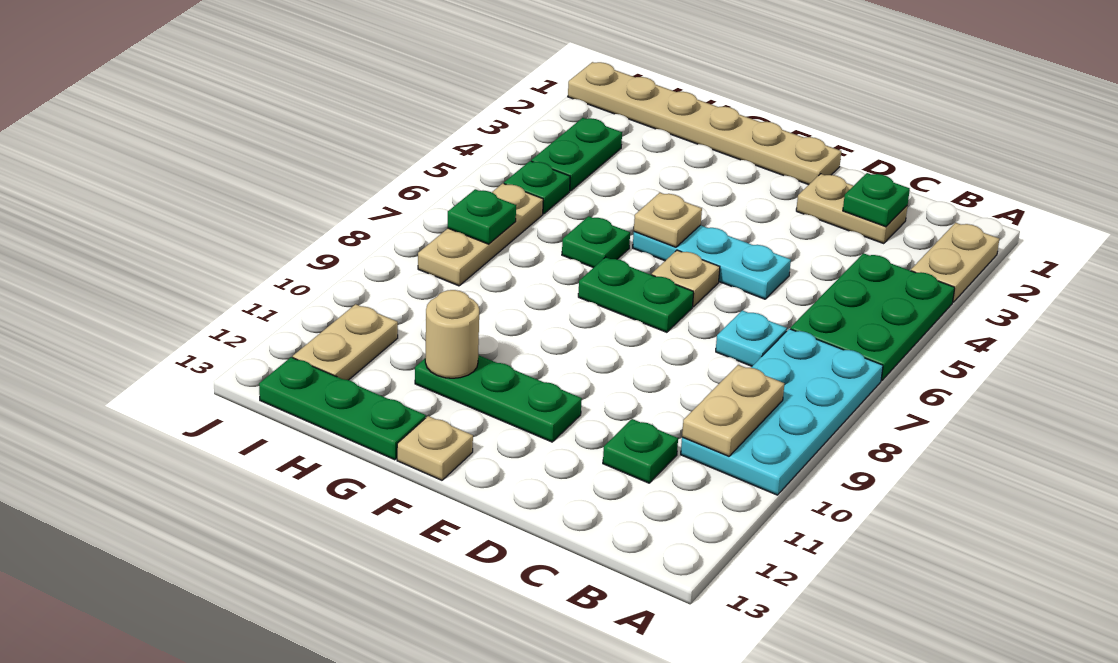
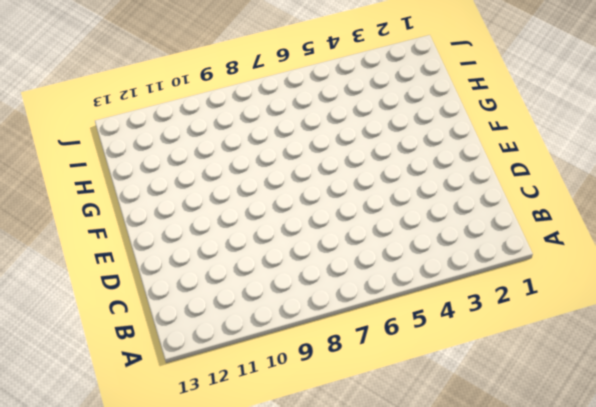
none -> tan 1x2 plate [911,223,999,302]
none -> green 2x3 plate [790,253,955,381]
none -> cyan 2x4 plate [681,329,883,495]

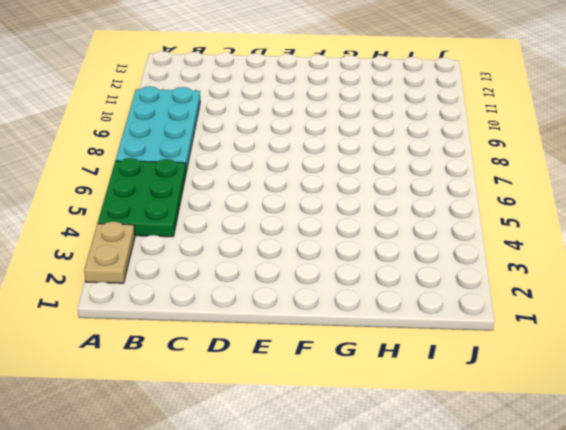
none -> tan 1x2 plate [796,174,907,243]
none -> cyan 1x1 plate [716,310,787,366]
none -> green 1x1 plate [603,419,678,483]

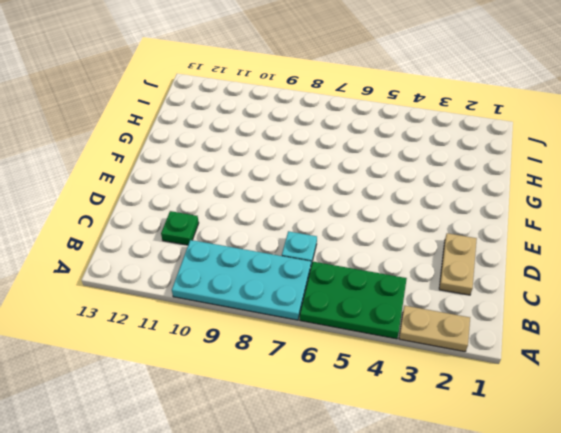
none -> cyan 1x3 plate [633,225,791,299]
none -> tan 1x6 plate [568,62,841,185]
none -> tan 1x1 plate [652,250,720,307]

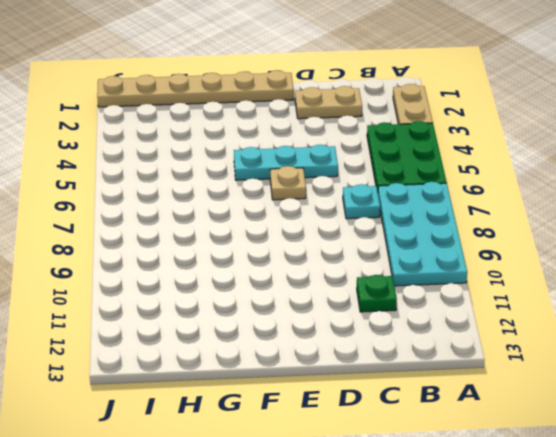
none -> green 1x2 plate [578,257,694,332]
none -> green 1x3 plate [415,355,582,442]
none -> tan 1x1 plate [397,416,473,480]

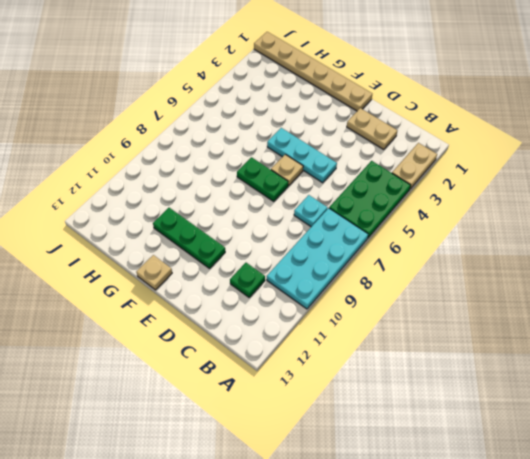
none -> green 1x1 plate [562,216,630,268]
none -> green 1x3 plate [259,357,426,460]
none -> green 1x2 plate [531,118,622,191]

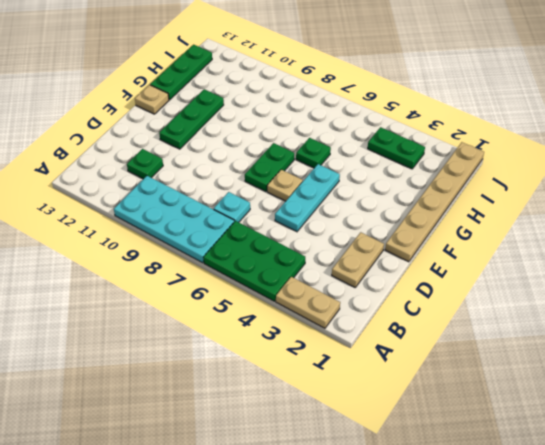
none -> green 1x1 plate [504,161,570,214]
none -> tan 1x3 plate [418,183,543,286]
none -> tan 1x2 plate [293,304,398,380]

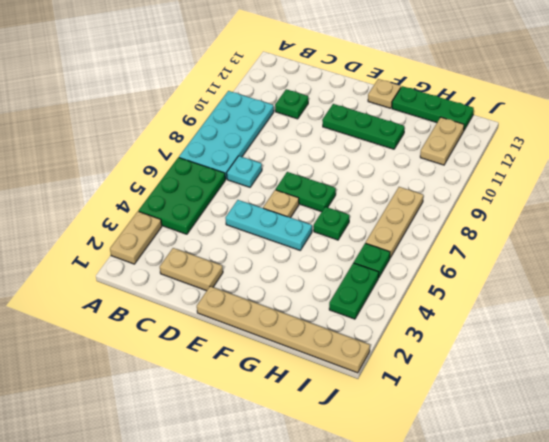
none -> tan 1x2 plate [682,365,784,456]
none -> green 1x1 plate [843,173,910,227]
none -> tan 1x1 plate [634,193,702,247]

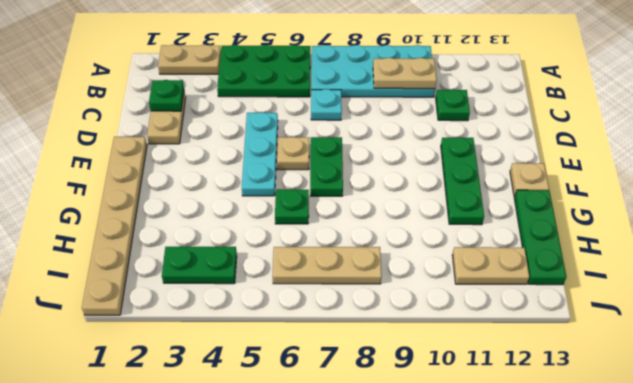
none -> green 1x1 plate [504,161,570,214]
none -> tan 1x1 plate [634,193,702,247]
none -> tan 1x1 round brick [425,290,479,378]

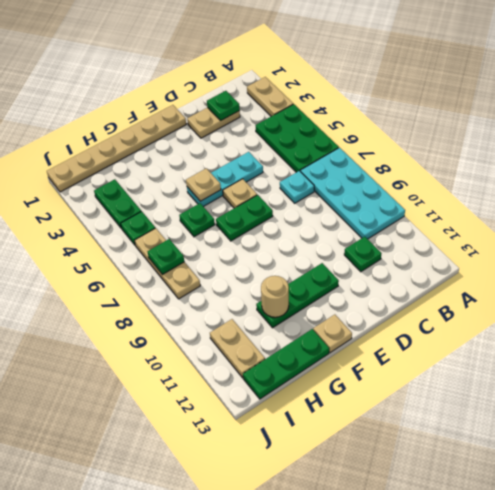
none -> tan 1x2 plate [682,365,784,456]

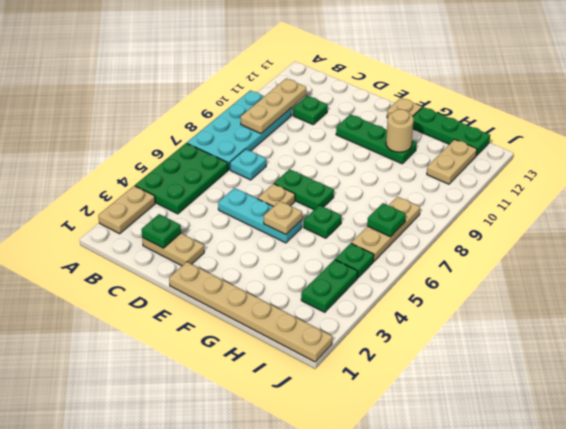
tan 1x3 plate [241,78,306,134] -> tan 1x2 plate [682,365,784,456]

